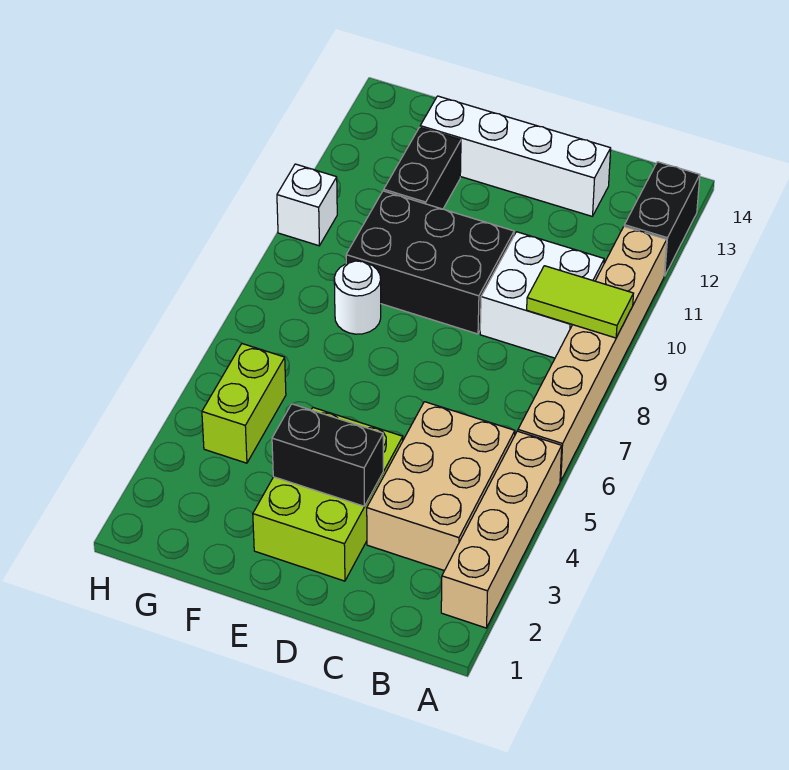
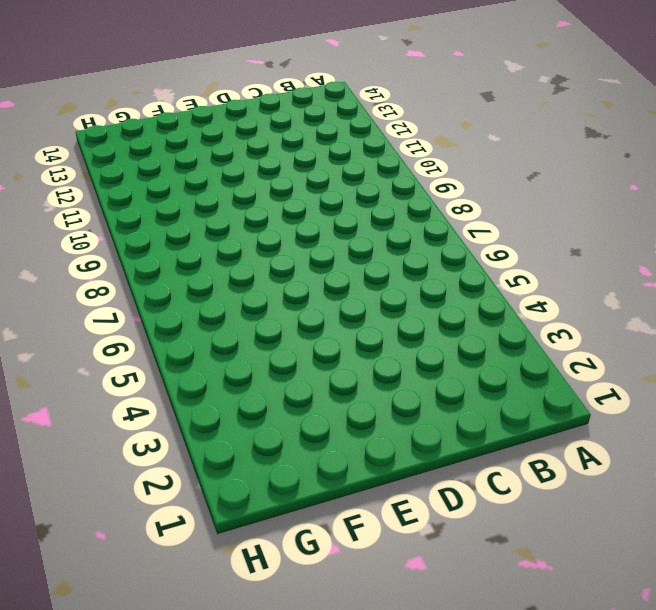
none -> tan 1x4 brick [441,431,562,628]
none -> tan 1x6 brick [518,227,667,481]
none -> black 1x2 brick [624,162,700,276]

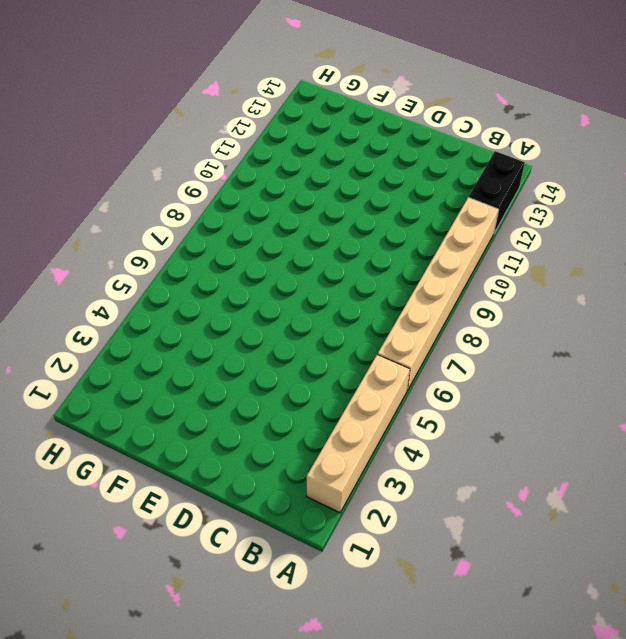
none -> tan 2x3 brick [367,402,515,571]
none -> white 2x2 brick [480,232,604,358]
none -> white 1x4 brick [420,96,611,216]

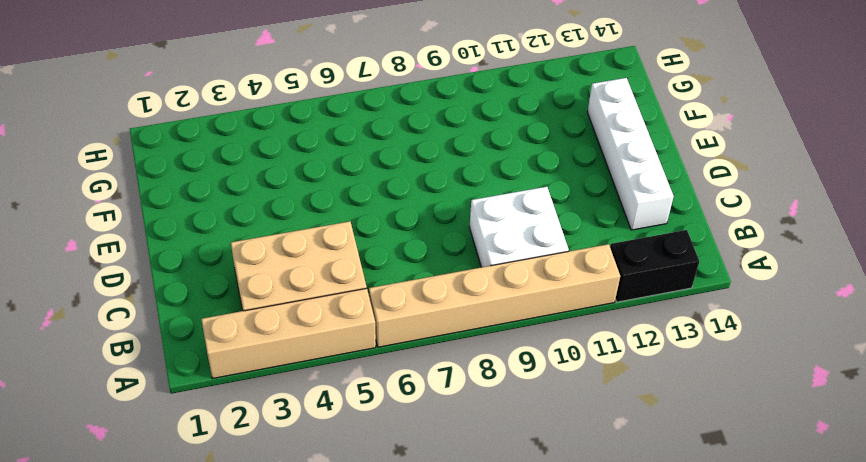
none -> lime 2x3 brick [253,408,403,581]
none -> black 2x3 brick [346,191,514,334]
none -> white 1x1 round brick [334,261,381,334]

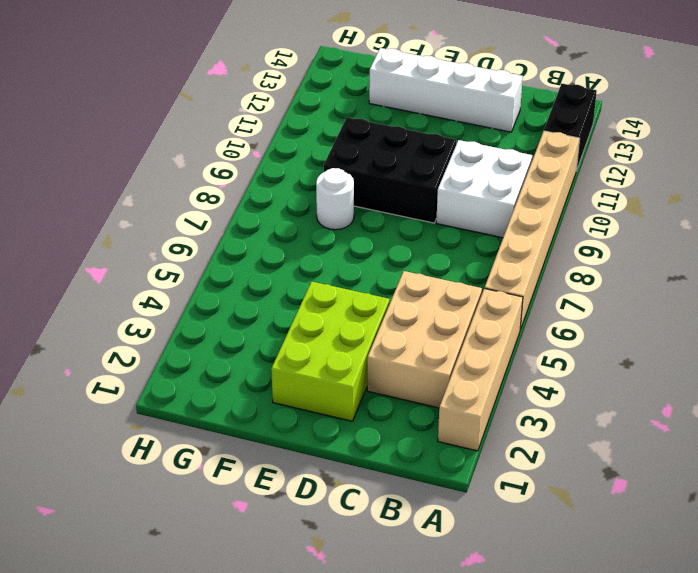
none -> black 1x2 brick [384,127,461,209]
none -> lime 1x2 brick [202,344,286,463]
none -> white 1x1 brick [277,164,337,246]

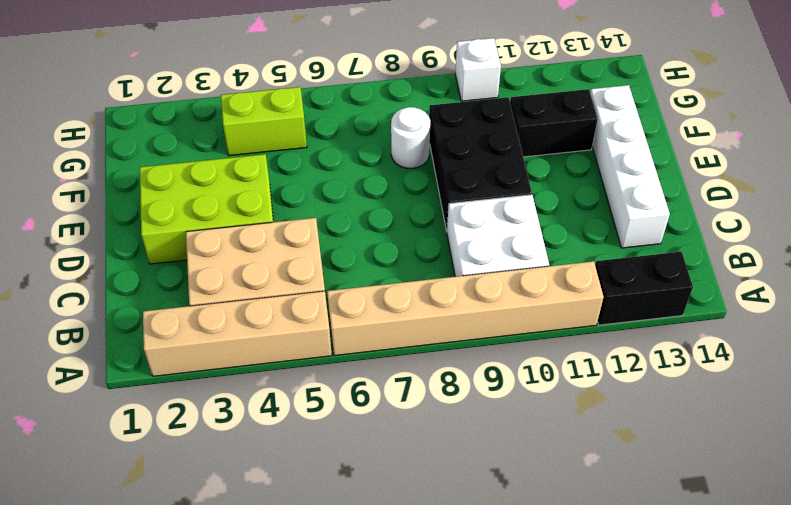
none -> lime 1x2 tile [527,266,634,338]
none -> black 1x2 brick [272,404,383,506]

